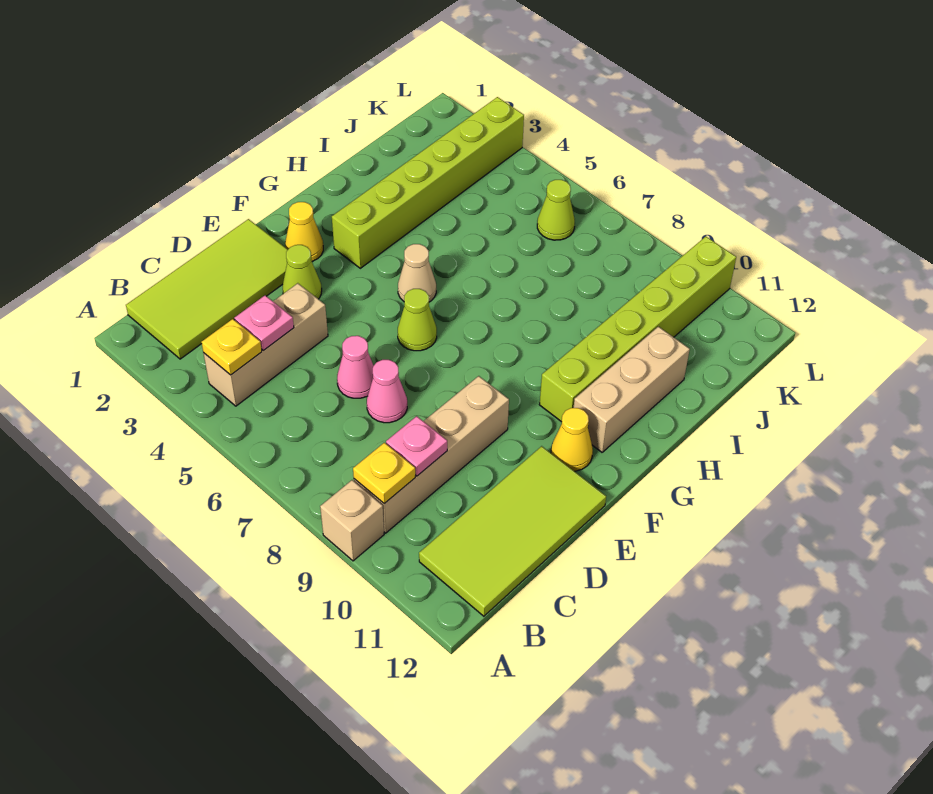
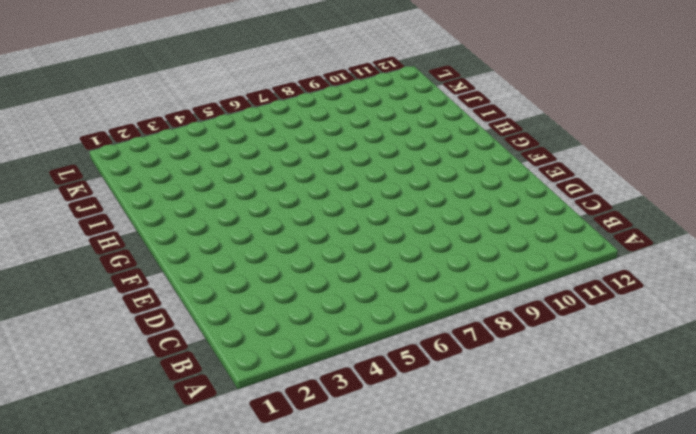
none -> tan 1x1 brick [320,480,384,561]
none -> lime 2x4 tile [126,219,288,359]
none -> tan 1x3 brick [204,283,328,406]

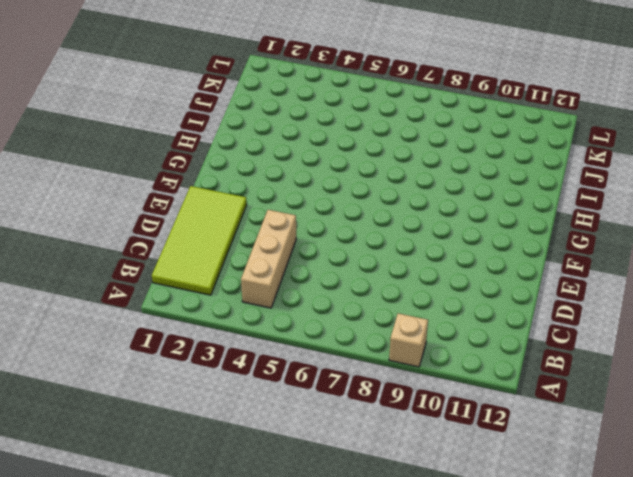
none -> tan 1x4 brick [354,376,509,533]
none -> lime 2x4 tile [419,446,606,616]
none -> pink 1x1 cone [337,336,373,398]

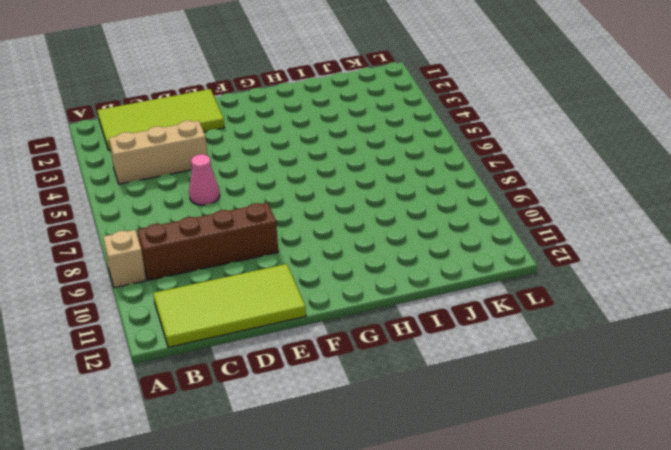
brown 1x4 brick [137,203,278,280] -> tan 1x4 brick [354,376,509,533]
none -> pink 1x1 cone [367,360,407,423]
none -> lime 1x1 cone [283,245,322,299]
none -> yellow 1x1 cone [285,202,323,261]

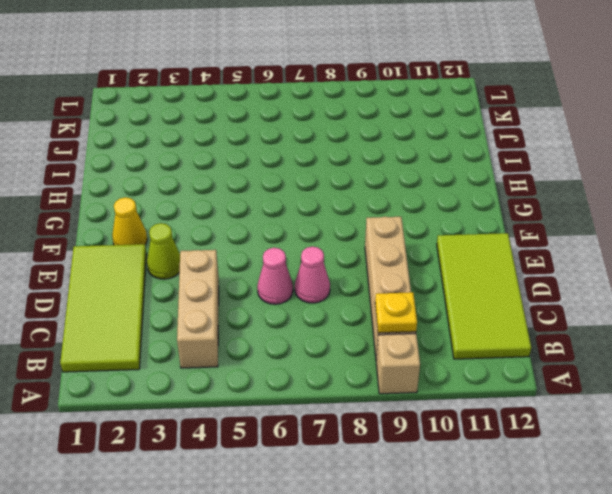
none -> lime 1x1 cone [398,289,437,351]
none -> yellow 1x1 cone [551,408,593,471]
none -> lime 1x6 brick [332,97,524,268]

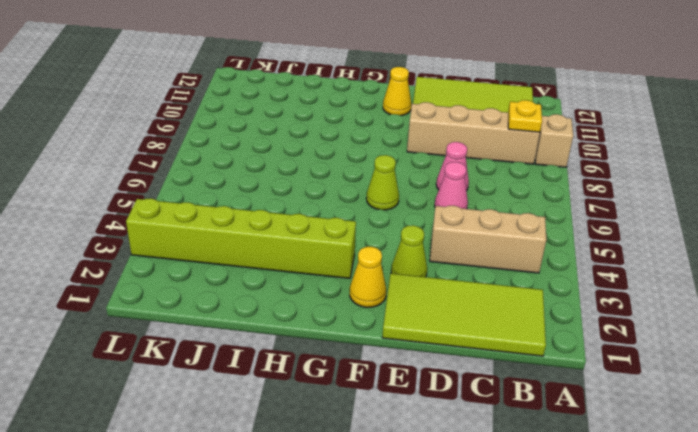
none -> tan 1x1 cone [398,244,436,302]
none -> lime 1x6 brick [539,237,736,422]
none -> tan 1x3 brick [574,327,690,452]

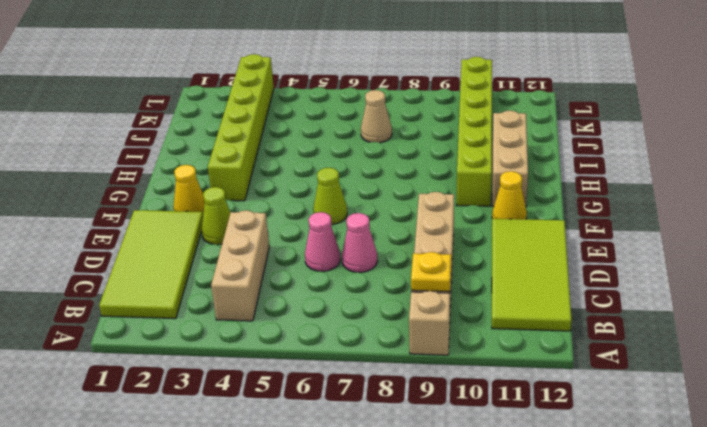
tan 1x1 cone [361,90,392,143] -> tan 1x1 cone moved to [398,244,436,302]
none -> lime 1x1 cone [537,180,575,240]
none -> yellow 1x1 plate [201,319,262,375]
none -> pink 1x1 plate [234,295,294,350]

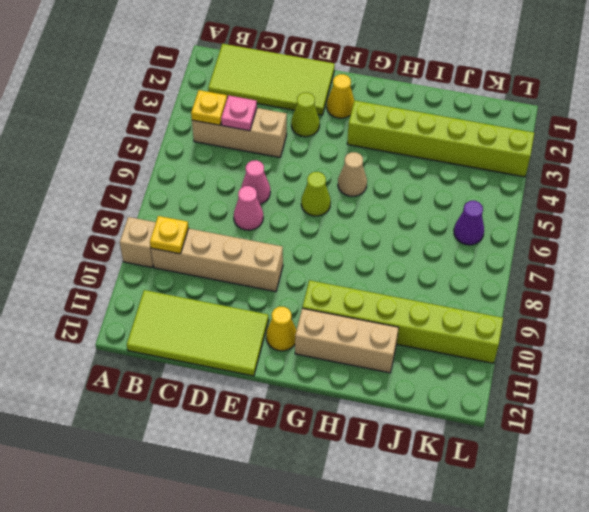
purple 1x1 cone [454,201,484,245] -> lime 1x1 cone [537,180,575,240]
none -> pink 1x1 plate [386,416,447,476]

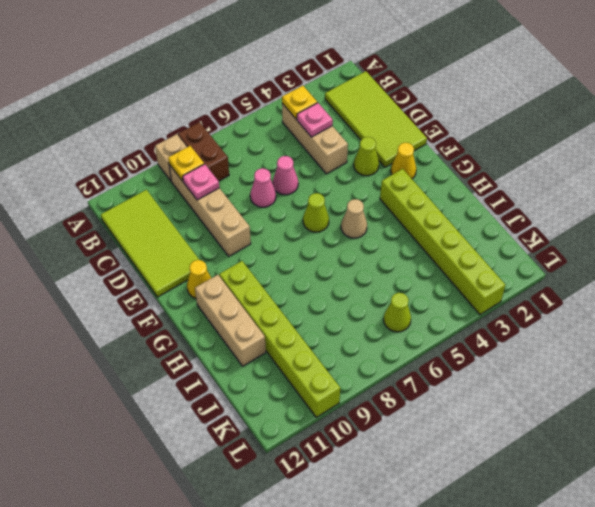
brown 1x2 brick [178,122,229,181] -> none

